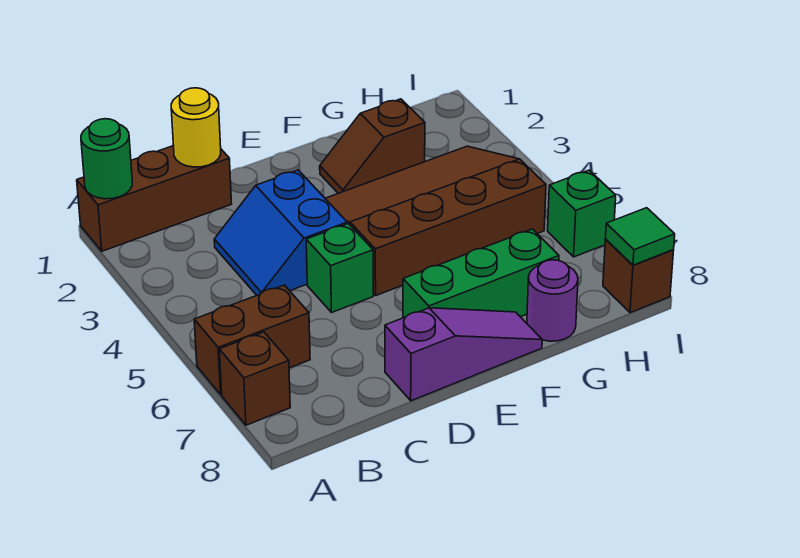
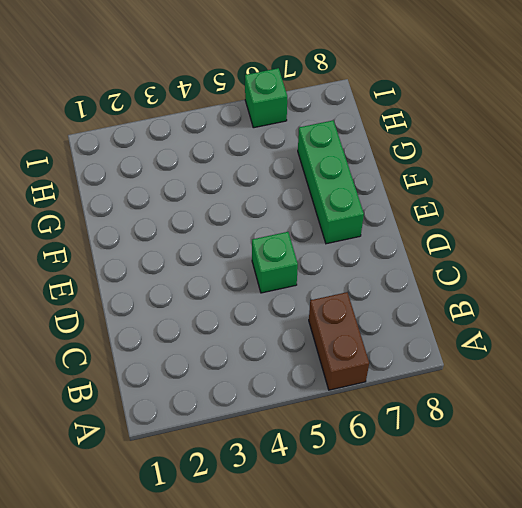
none -> brown 1x3 brick [77,146,232,251]
none -> brown 1x1 brick [219,332,290,425]
none -> blue 2x2 slope [214,170,347,295]

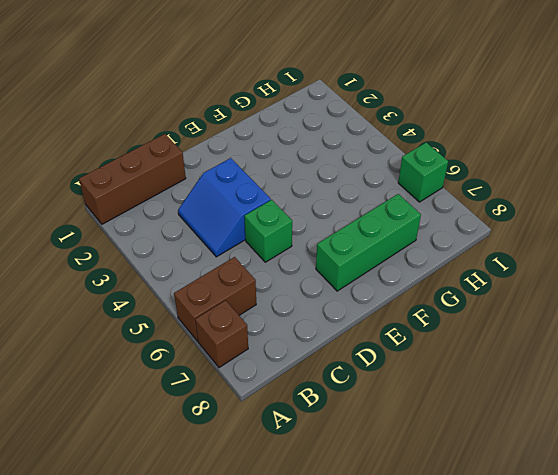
none -> purple 1x3 slope [385,308,542,401]
none -> brown 3x4 slope [325,146,546,295]
none -> brown 1x2 slope [320,99,425,193]

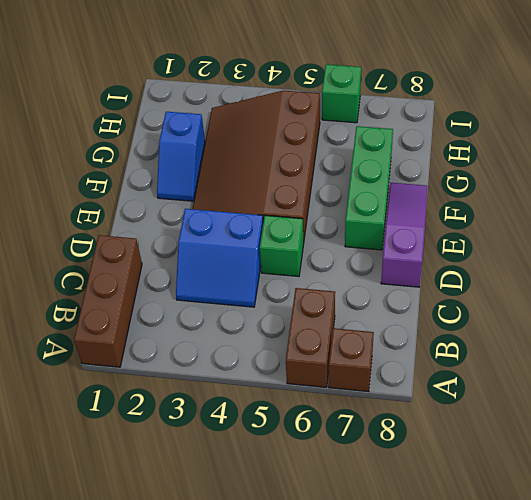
blue 1x2 slope [157,112,205,201] -> brown 1x2 slope [320,99,425,193]
none -> purple 1x1 round brick [527,260,578,341]
none -> brown 1x1 brick [603,240,674,313]
none -> green 1x1 round brick [81,119,132,199]

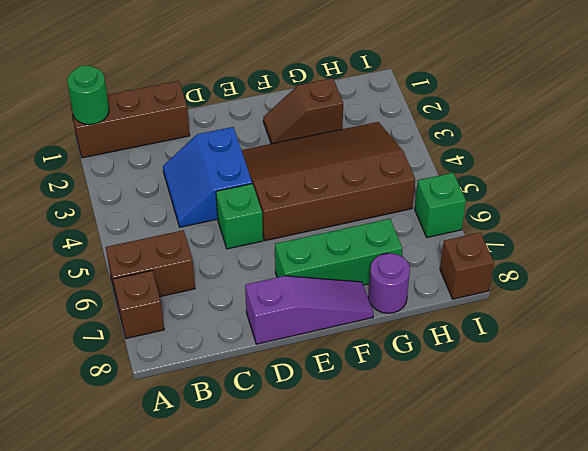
none -> yellow 1x1 round brick [171,88,221,167]
none -> green 1x1 tile [605,208,675,265]

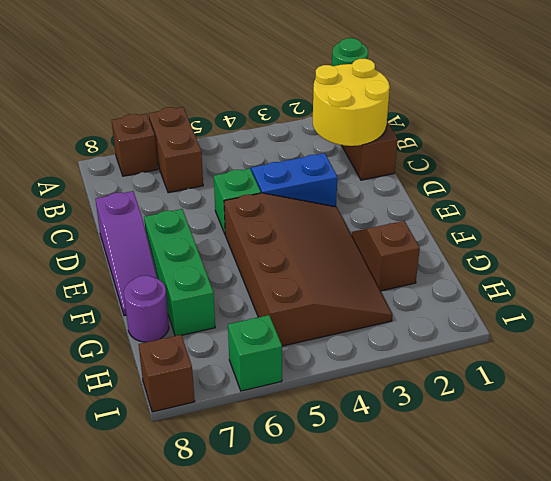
yellow 2x2 round brick [313,59,390,146] -> yellow 1x1 round brick [171,88,221,167]
none -> green 1x1 tile [605,208,675,265]

